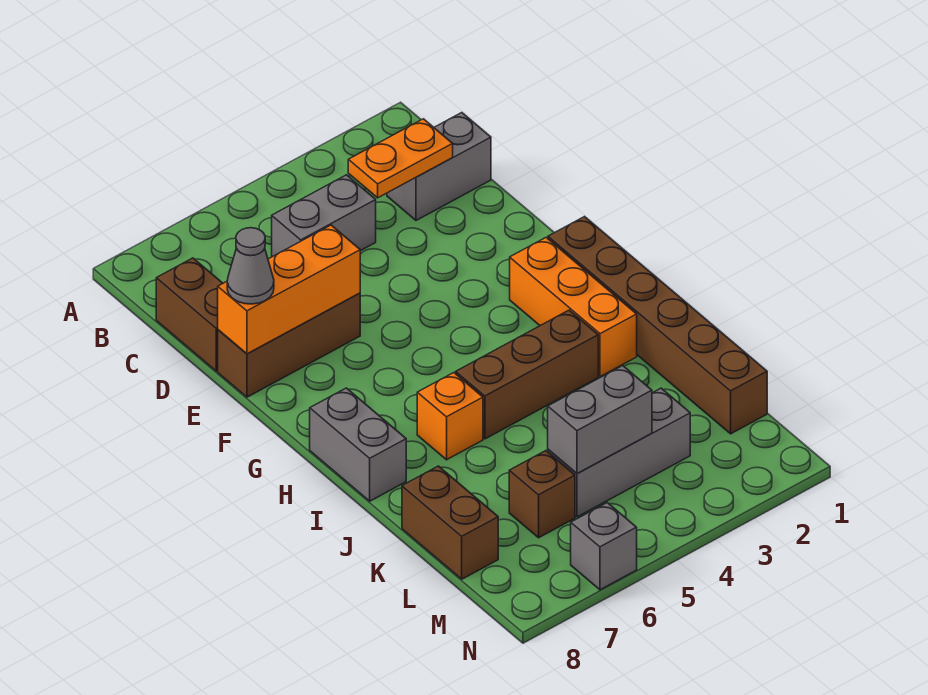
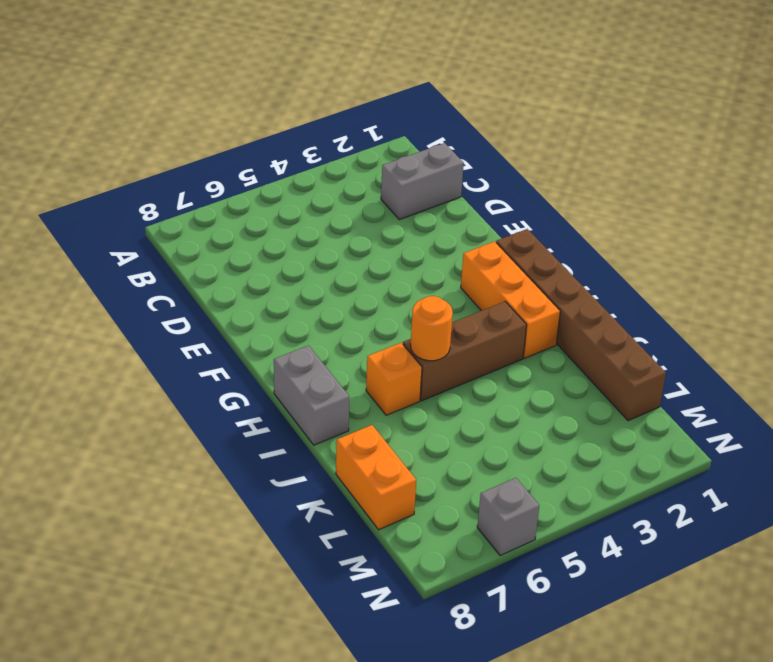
orange 1x1 round brick [411,296,453,361] -> none
orange 1x2 brick [336,425,416,530] -> brown 1x2 brick [402,466,498,579]
none -> grey 1x2 brick [272,175,376,257]
none -> brown 1x2 brick [156,258,223,371]
none -> brown 1x3 brick [218,293,360,397]

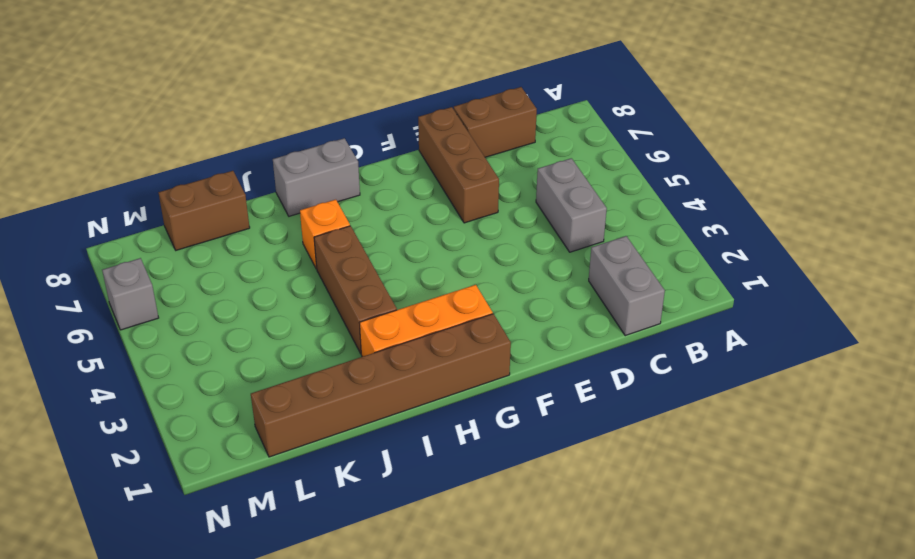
none -> grey 1x3 brick [548,388,690,517]
none -> brown 1x1 brick [509,451,575,538]
none -> orange 1x2 plate [348,119,453,198]

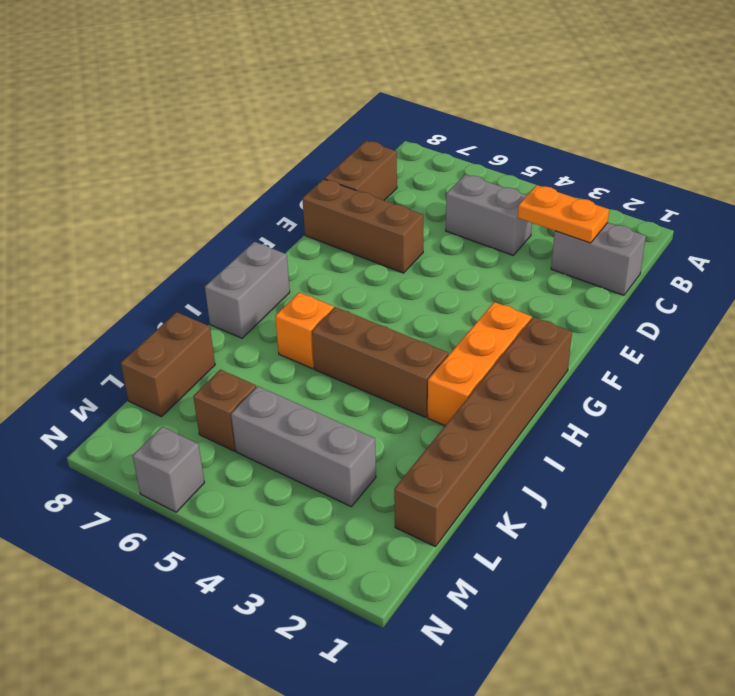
none -> orange 1x3 brick [218,225,360,354]
none -> grey 1x2 brick [548,366,652,473]
none -> grey 1x1 cone [227,228,274,304]

